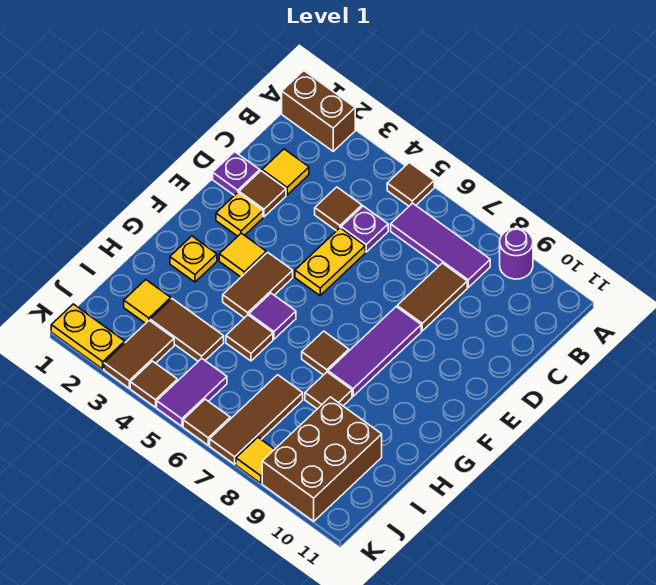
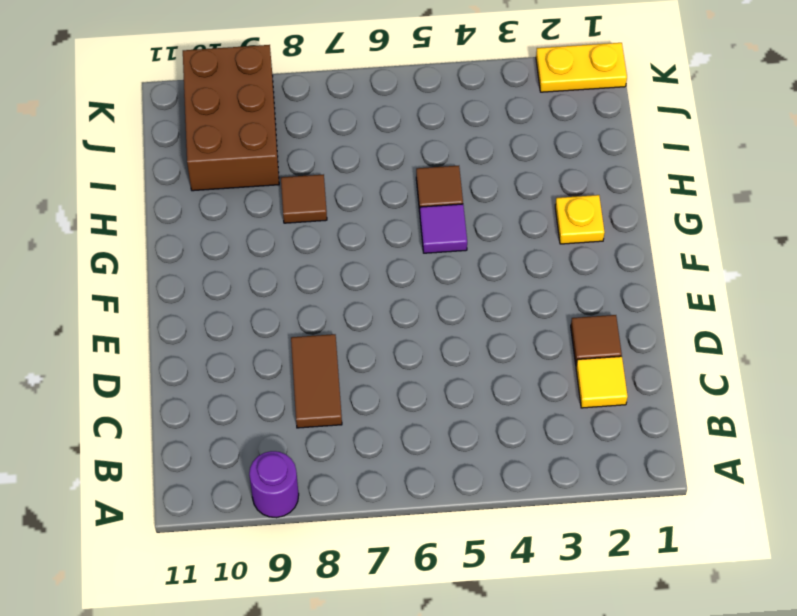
none -> brown 1x2 brick [282,71,355,151]
none -> brown 1x1 tile [387,163,434,206]
none -> purple 1x3 tile [391,203,490,287]
none -> brown 1x1 tile [315,187,362,231]

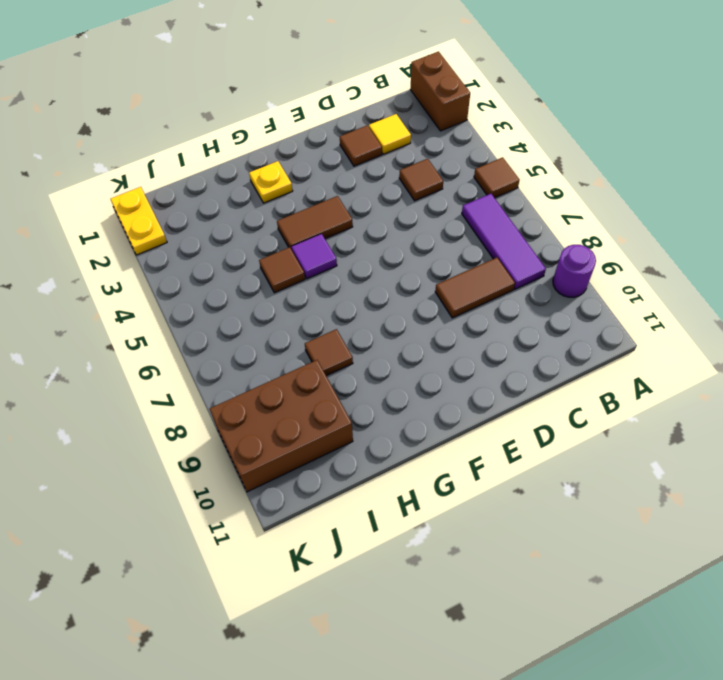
none -> purple 1x1 plate [341,206,388,252]
none -> purple 1x1 plate [213,152,260,196]
none -> yellow 1x2 plate [295,228,365,296]
none -> yellow 1x1 plate [216,193,263,236]

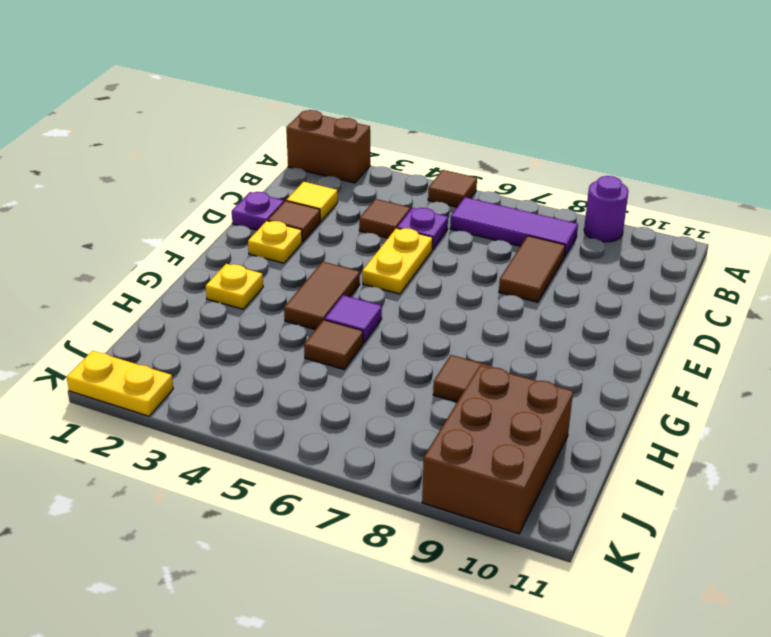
none -> purple 1x3 tile [328,307,421,396]
none -> yellow 1x1 tile [219,233,266,277]
none -> brown 1x1 tile [302,331,349,375]
none -> yellow 1x1 tile [124,280,171,323]

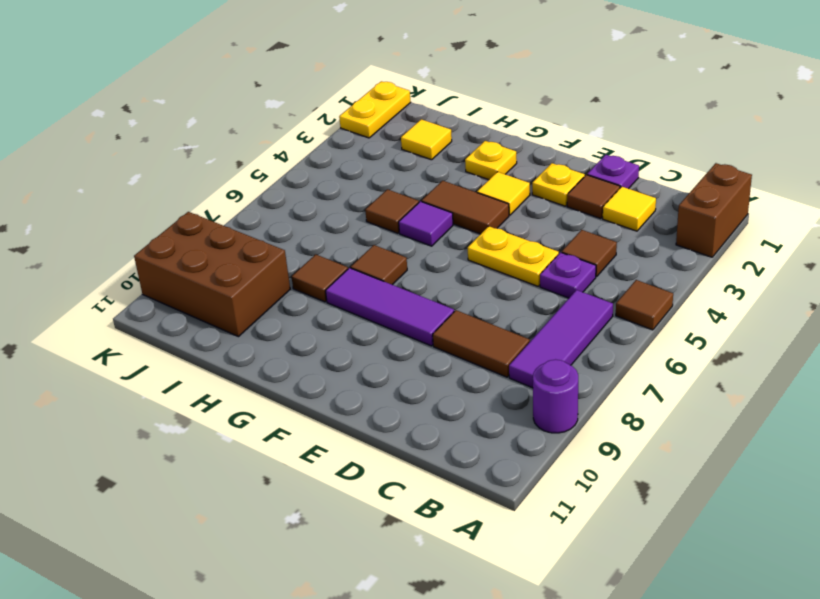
none -> brown 1x2 tile [150,299,224,361]
none -> brown 1x3 tile [210,375,303,464]
none -> brown 1x2 tile [104,321,174,388]
none -> purple 1x2 tile [157,359,227,426]

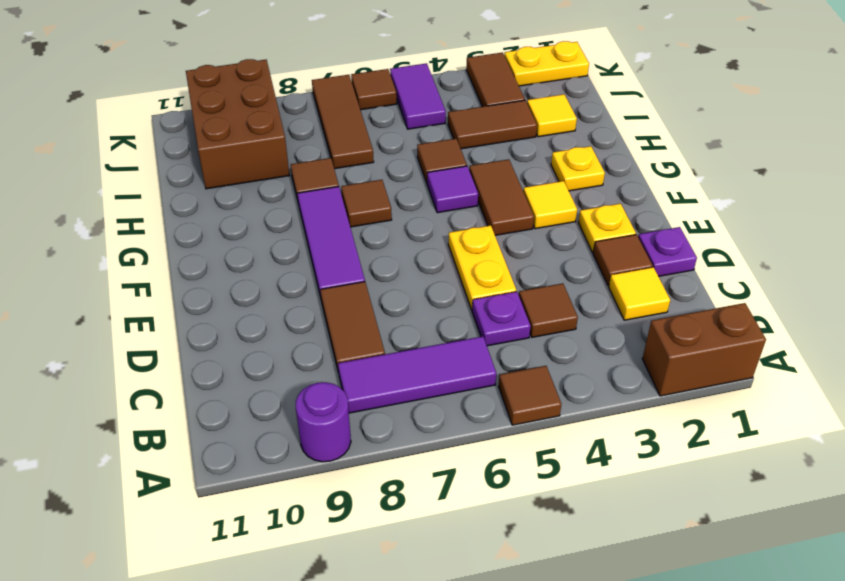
none -> brown 1x1 tile [130,361,177,407]
none -> yellow 1x1 tile [236,437,275,483]

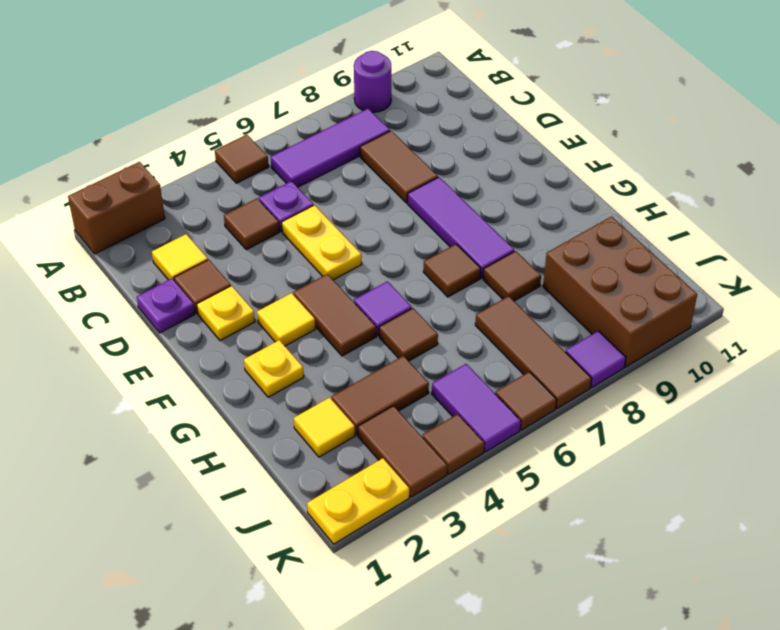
purple 1x1 tile [566,331,626,388] -> yellow 1x1 tile [236,437,275,483]

